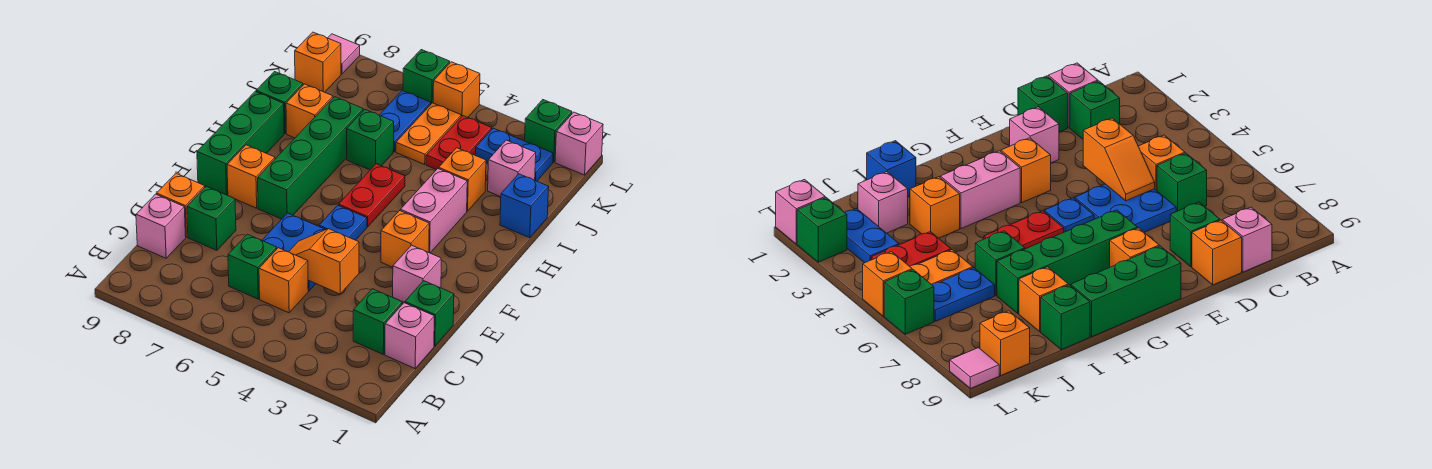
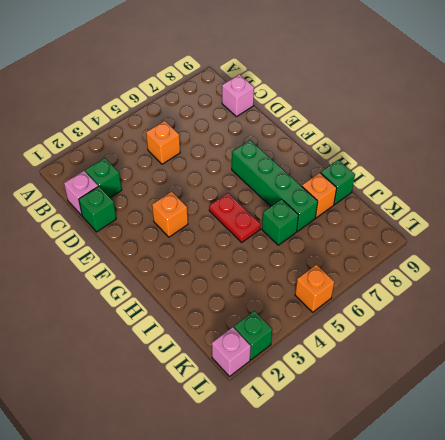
none -> green 1x1 brick [228,234,277,299]
none -> blue 2x2 plate [262,213,325,291]
none -> green 1x1 brick [187,186,236,250]
none -> orange 1x1 brick [157,173,205,237]

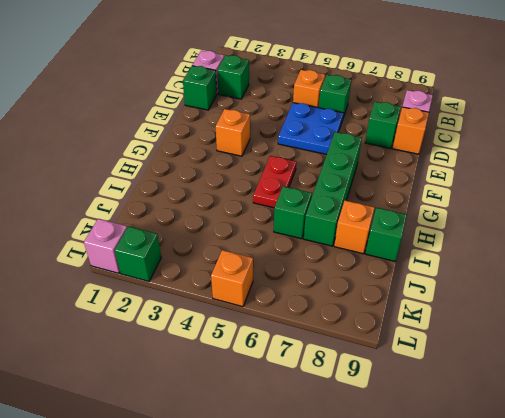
none -> pink 1x1 brick [393,245,441,303]
none -> blue 1x1 plate [319,205,367,240]
none -> orange 1x1 brick [227,145,275,208]
none -> green 1x3 brick [197,91,284,195]

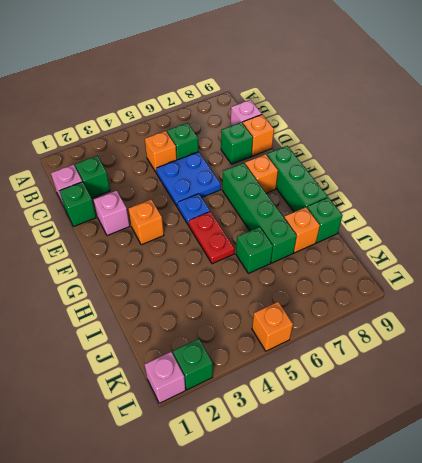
none -> pink 1x2 brick [400,169,467,253]
none -> blue 1x1 brick [500,174,549,238]
none -> orange 1x1 brick [439,148,486,211]
none -> pink 1x1 brick [488,140,536,197]

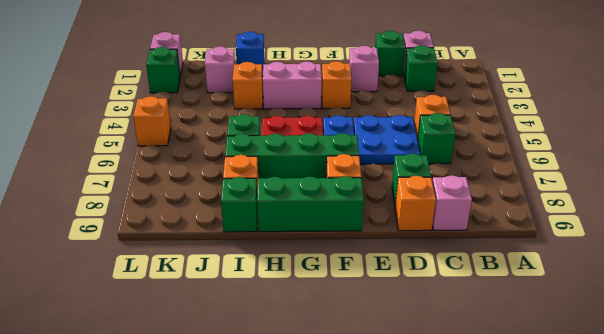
none -> red 1x2 plate [426,116,492,170]
none -> orange 1x2 plate [396,103,461,164]
none -> blue 1x2 plate [379,90,431,151]
none -> blue 1x2 plate [475,128,553,181]

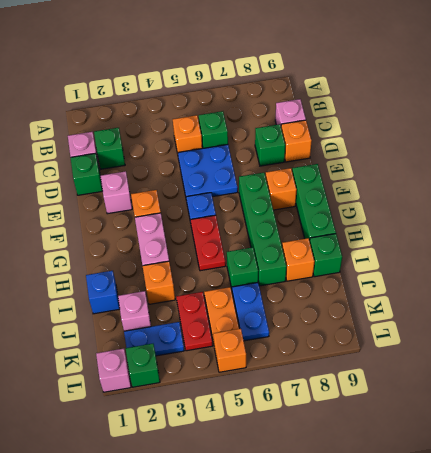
none -> orange 1x1 brick [295,32,341,92]
none -> green 1x1 brick [403,50,450,104]
none -> pink 1x1 tile [328,34,360,74]
none -> orange 1x2 slope [289,229,359,294]

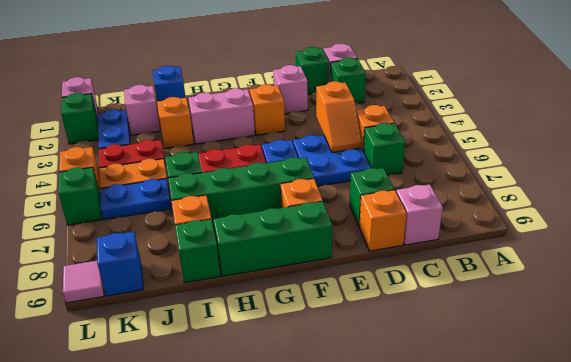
blue 1x1 brick [97,232,143,296] -> orange 1x1 brick [295,32,341,92]

